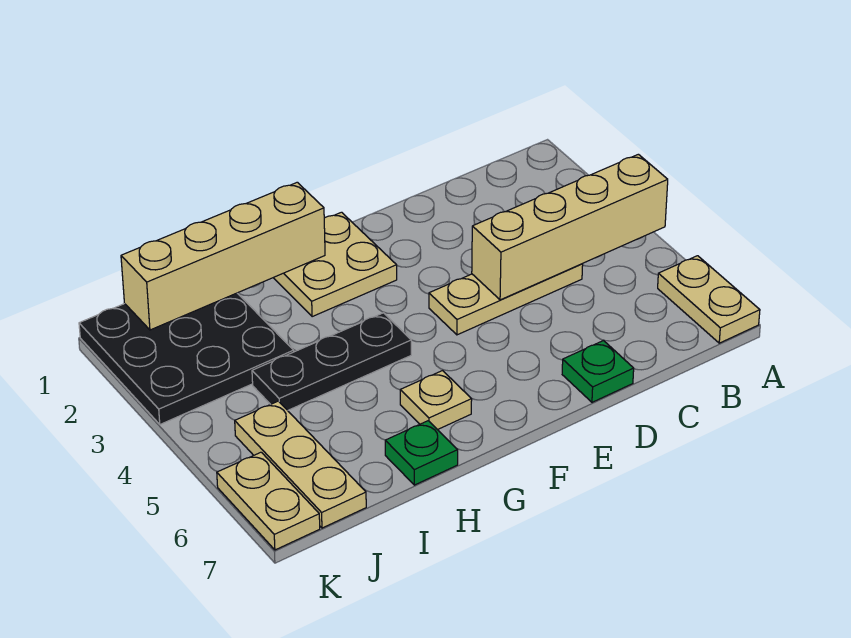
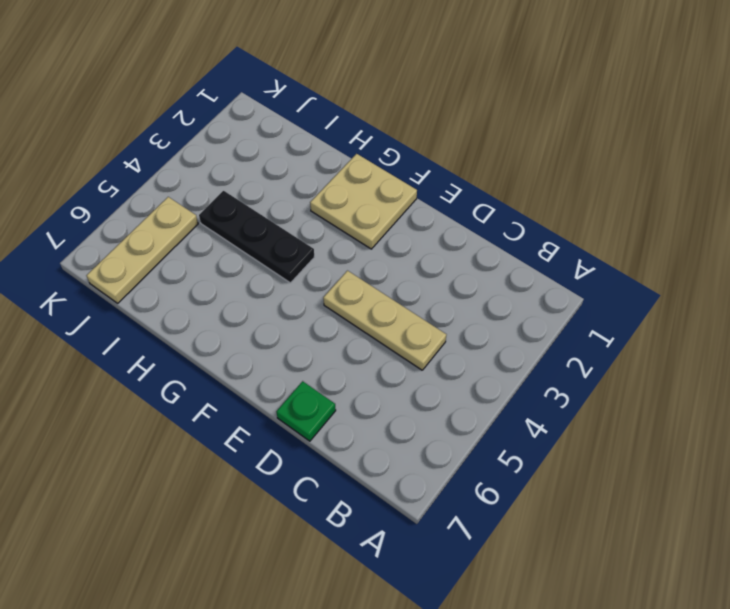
none -> tan 1x2 plate [658,256,760,343]
none -> tan 1x1 plate [400,371,472,430]
none -> green 1x1 plate [385,421,458,485]

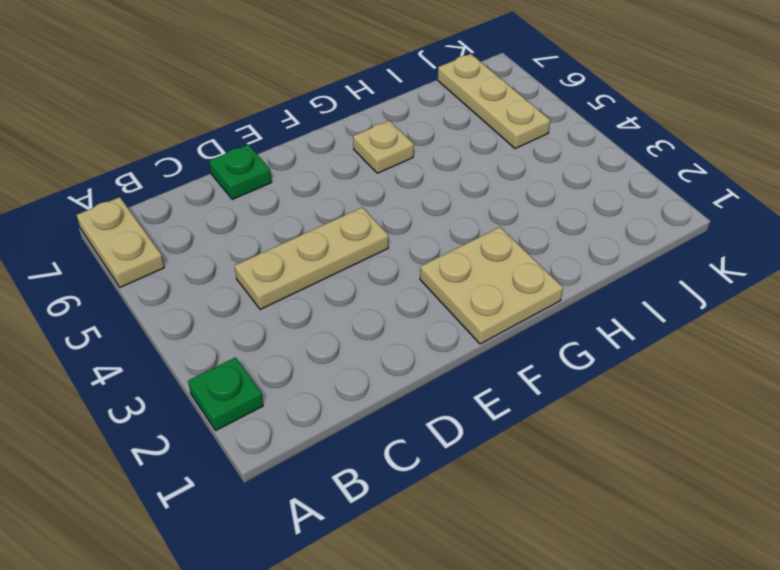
green 1x1 plate [188,357,263,431] -> green 1x1 plate moved to [385,421,458,485]
none -> black 1x3 plate [252,313,411,410]
none -> black 3x3 plate [79,293,294,424]
none -> tan 1x2 plate [217,452,320,550]

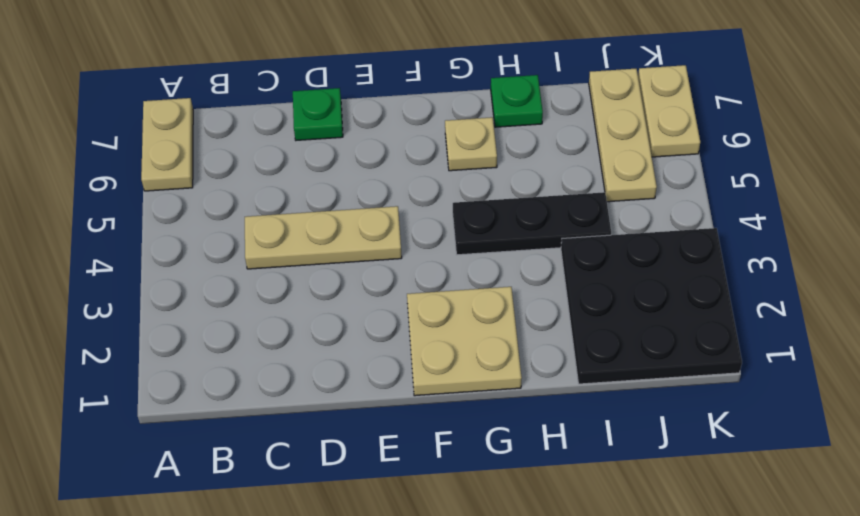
none -> tan 1x4 brick [472,154,668,300]
none -> tan 1x4 brick [121,182,325,330]

